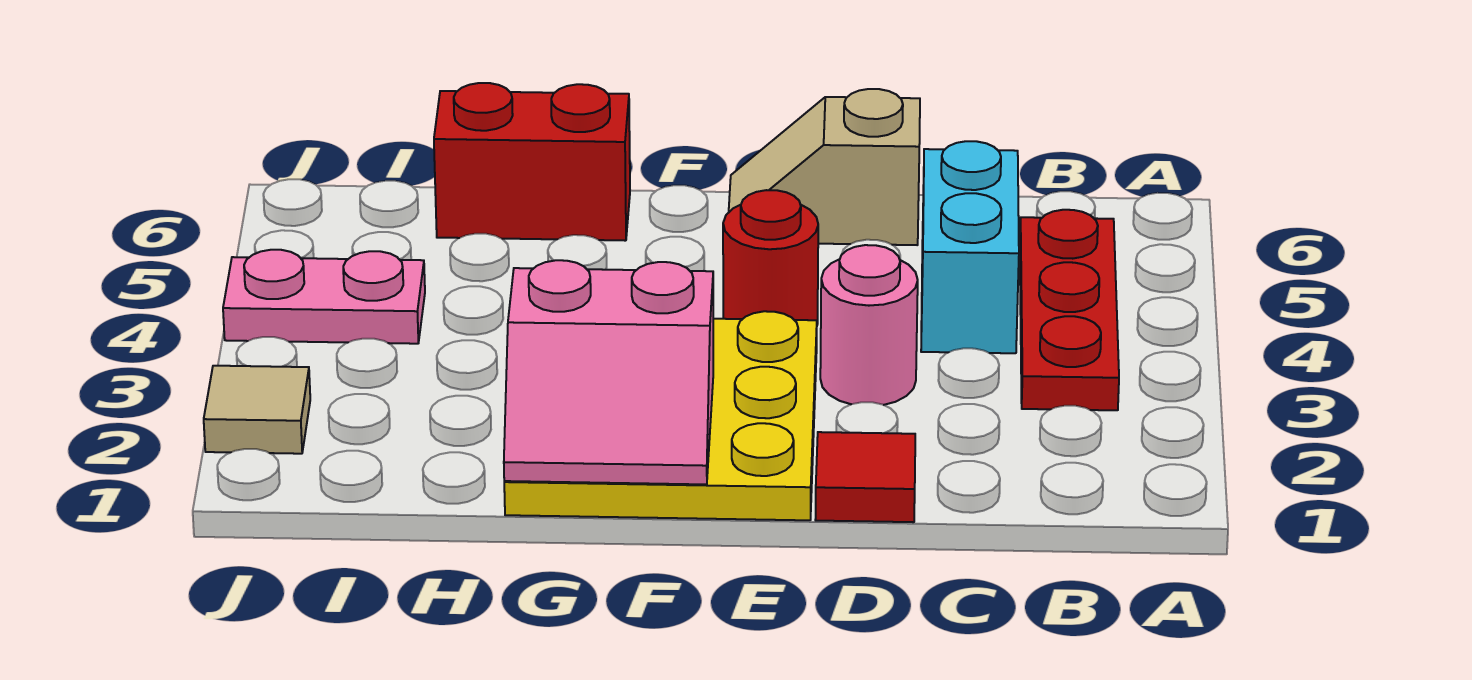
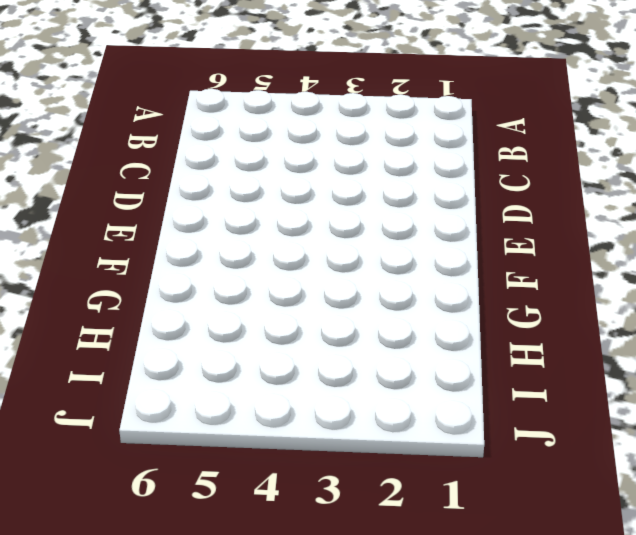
none -> red 1x3 plate [1020,210,1119,410]
none -> cyan 1x2 brick [921,141,1019,353]

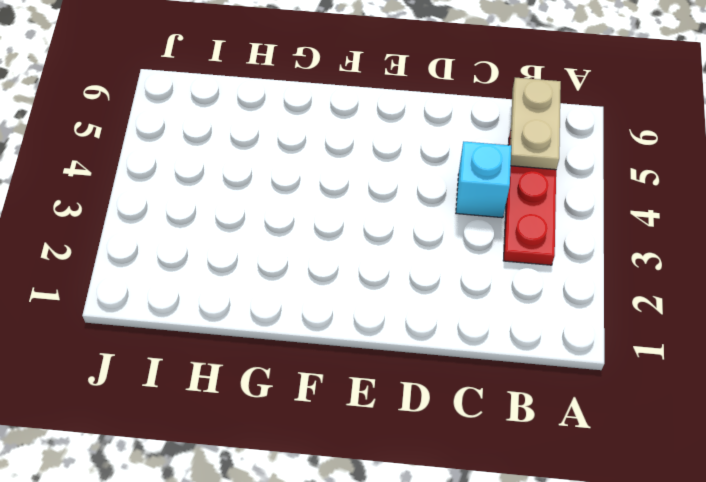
tan 1x2 plate [510,78,561,170] -> none
cyan 1x1 brick [456,141,511,218] -> cyan 1x2 brick [921,141,1019,353]
none -> red 1x1 tile [815,432,915,522]
none -> pink 1x1 round brick [820,245,918,405]

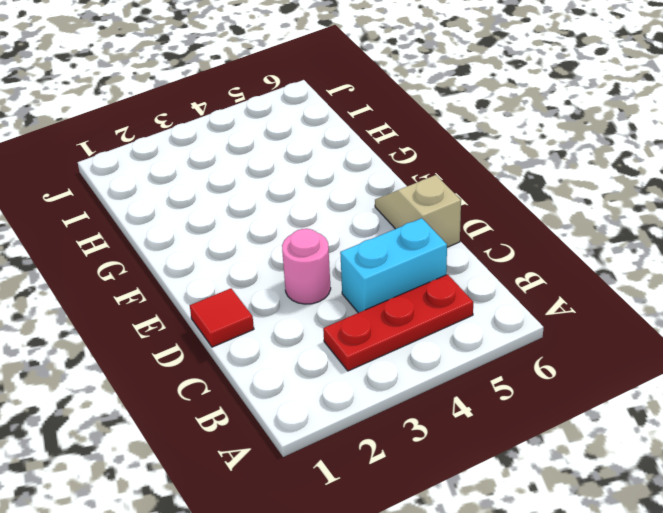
none -> yellow 3x3 plate [504,311,817,520]
none -> red 1x1 round brick [723,190,818,324]

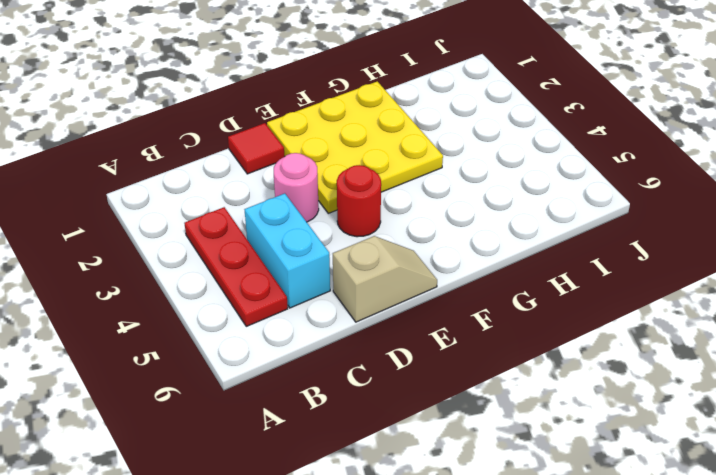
none -> red 1x2 brick [434,83,630,241]
none -> pink 1x2 plate [223,250,425,344]

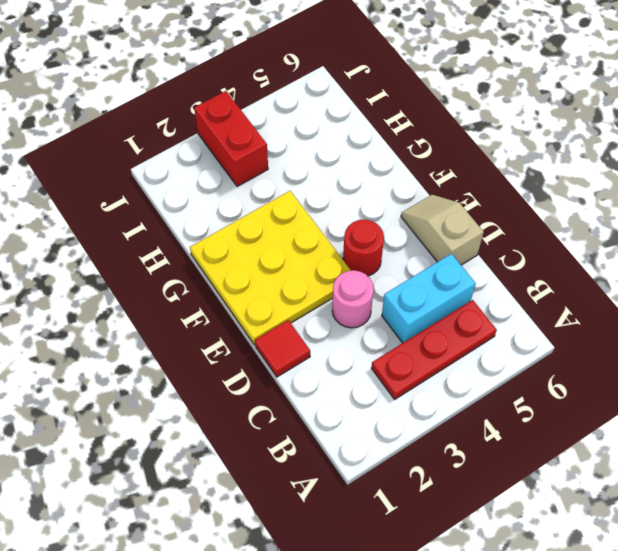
red 1x2 brick [194,91,268,187] -> red 1x2 brick moved to [434,83,630,241]
none -> pink 1x2 plate [223,250,425,344]
none -> tan 1x1 tile [204,366,310,454]

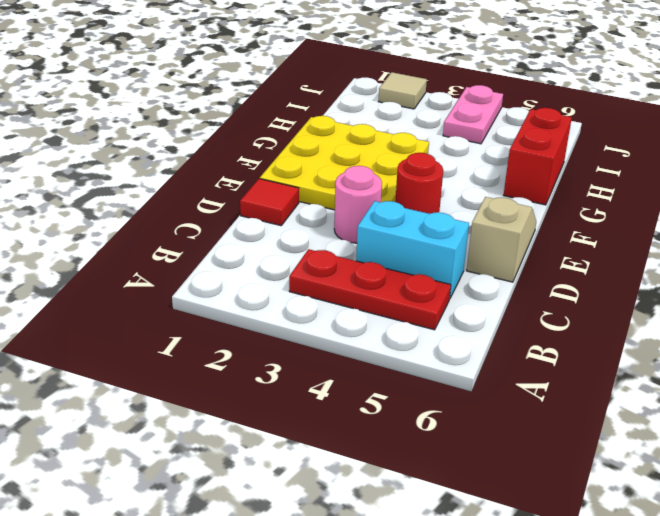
none -> pink 2x2 slope [504,260,713,484]

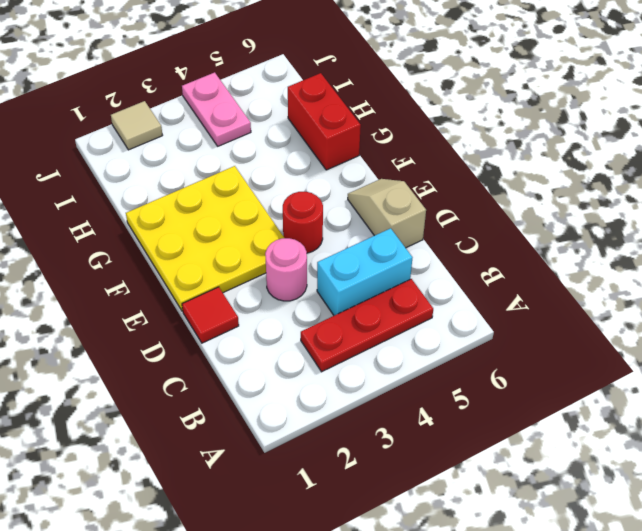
none -> pink 2x2 slope [504,260,713,484]

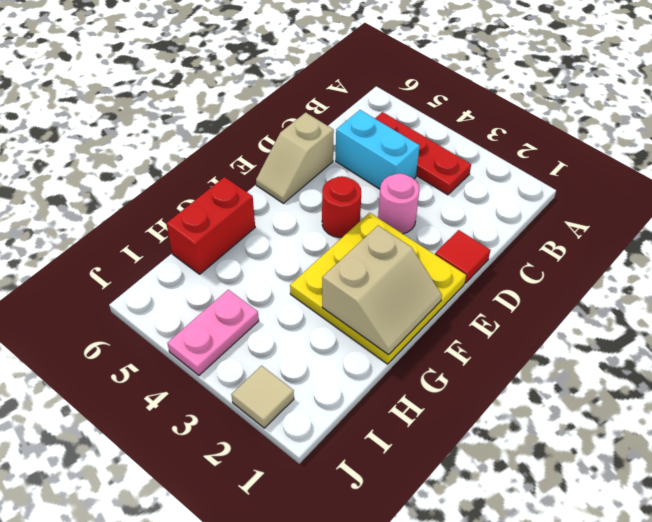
tan 2x2 slope [322,226,442,355] -> pink 2x2 slope [504,260,713,484]

